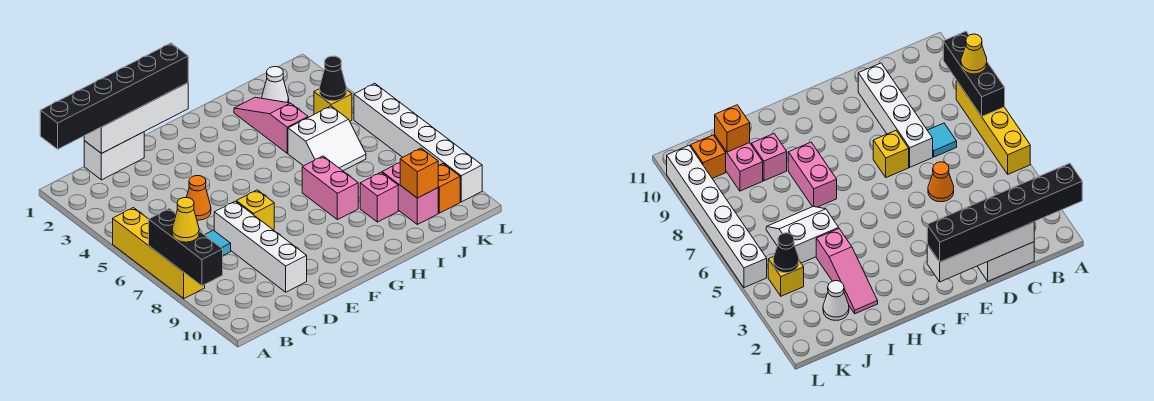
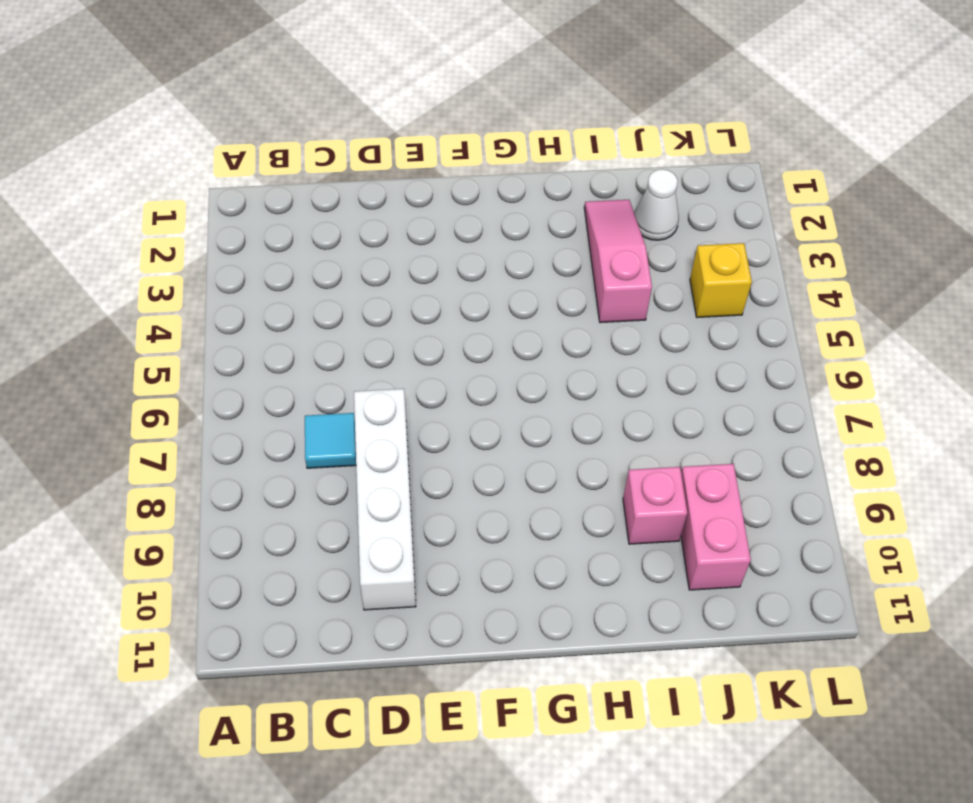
none -> yellow 1x4 brick [113,208,205,299]
none -> white 1x2 brick [84,132,144,180]
none -> orange 1x1 cone [186,176,211,220]

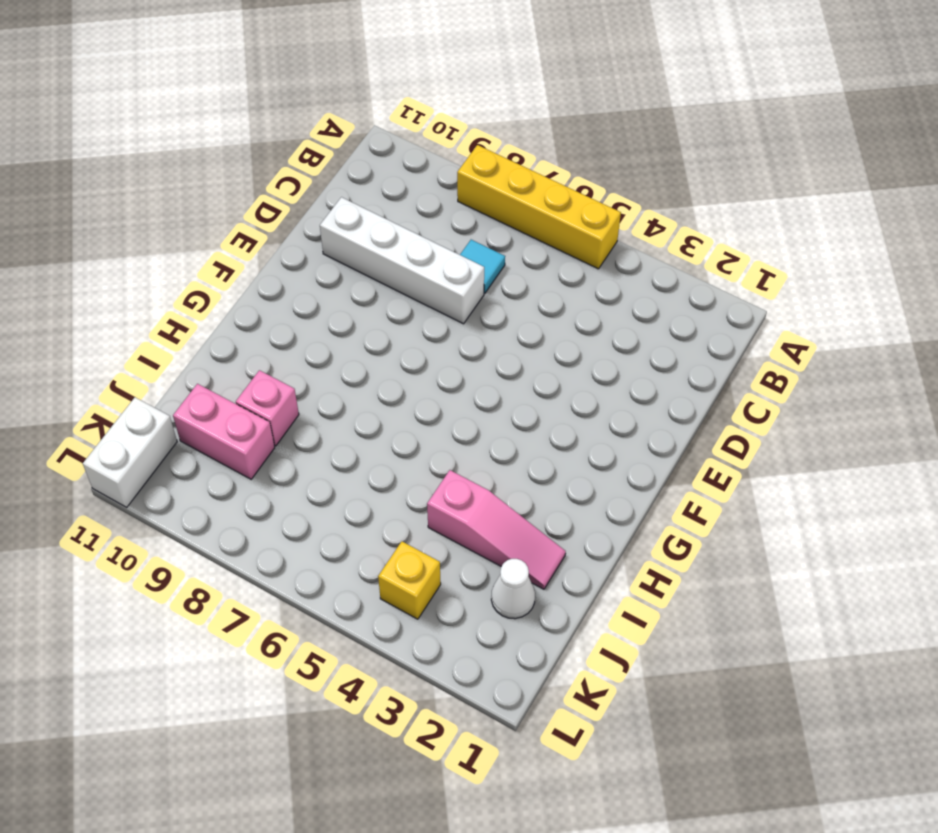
white 1x2 brick [83,397,177,507] -> white 1x2 brick moved to [84,132,144,180]
none -> orange 1x1 cone [186,176,211,220]
none -> yellow 1x1 brick [236,190,274,230]
none -> pink 1x2 brick [302,156,358,220]

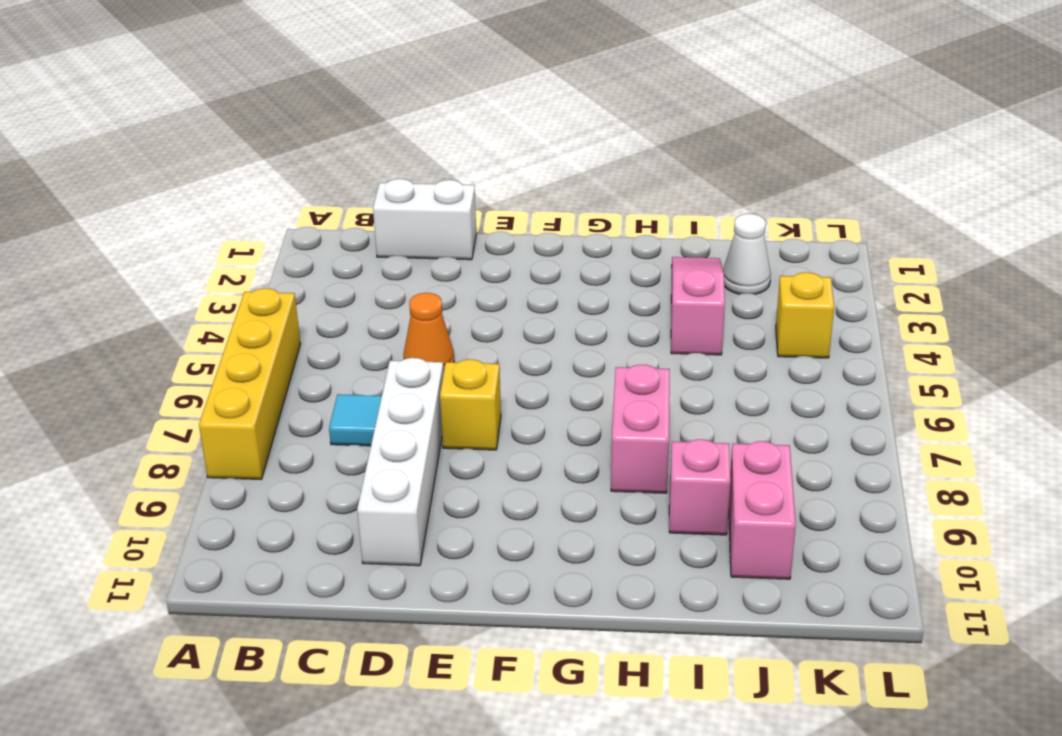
none -> white 2x2 slope [288,106,366,171]
none -> orange 1x1 brick [438,164,460,213]
none -> white 1x6 brick [354,83,482,202]

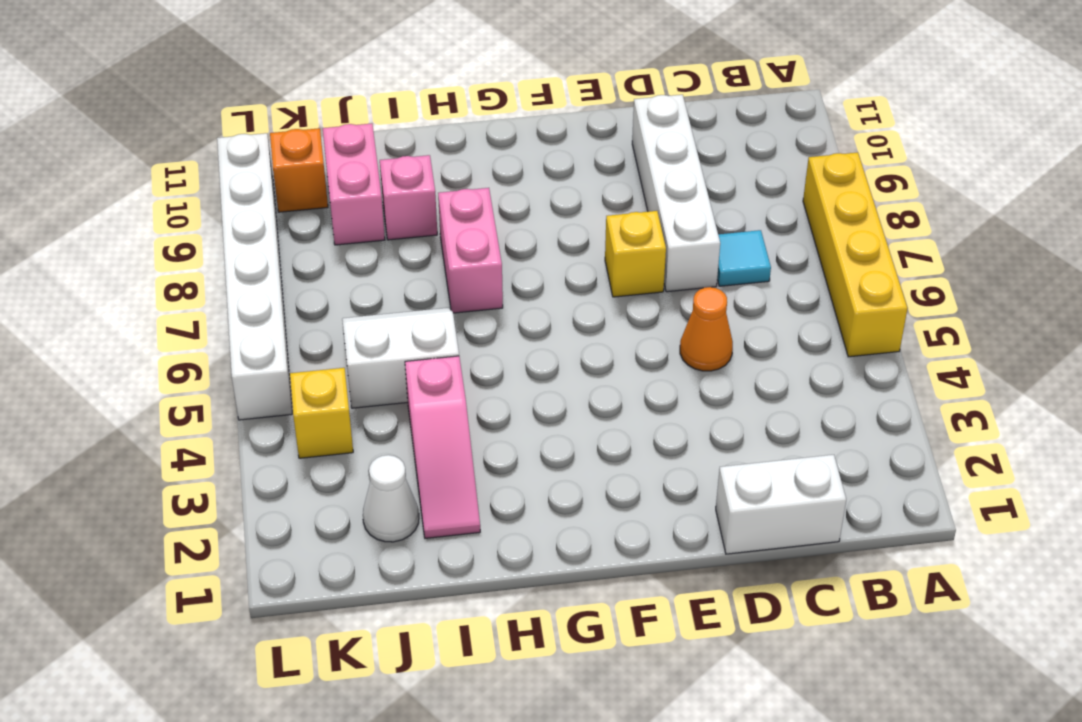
none -> black 1x3 brick [149,209,223,286]
none -> white 1x4 brick [84,83,188,153]
none -> orange 1x1 brick [400,148,438,198]

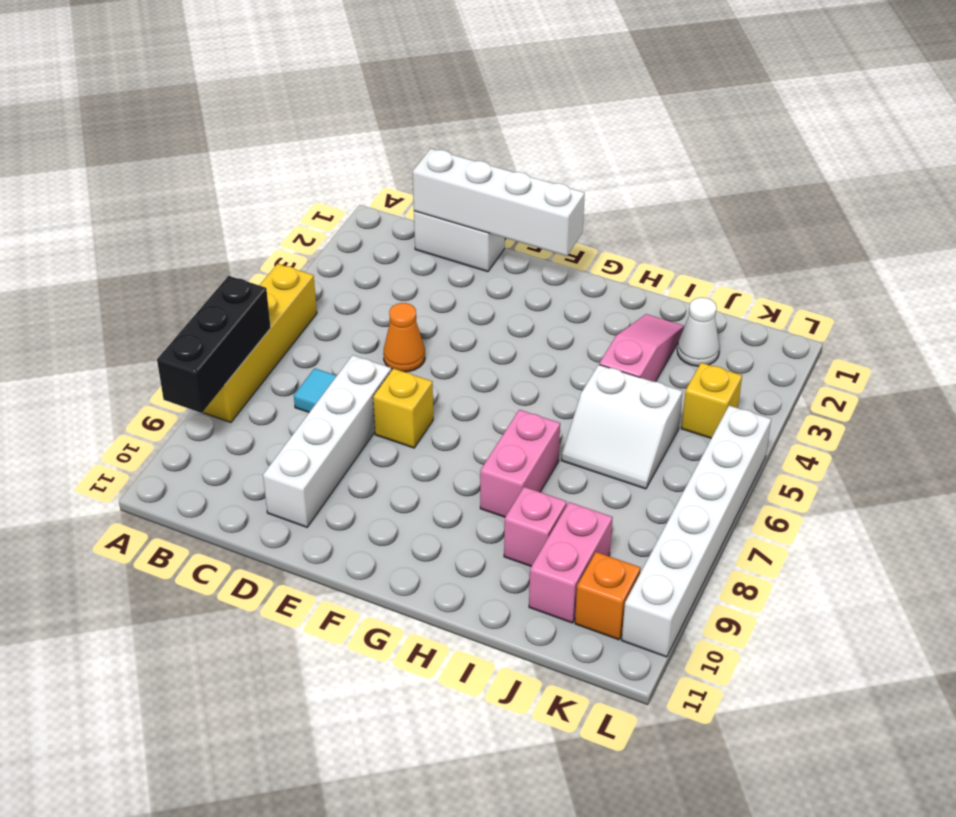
none -> orange 1x1 brick [400,148,438,198]
none -> black 1x1 cone [320,56,347,101]
none -> black 1x6 brick [40,43,188,149]

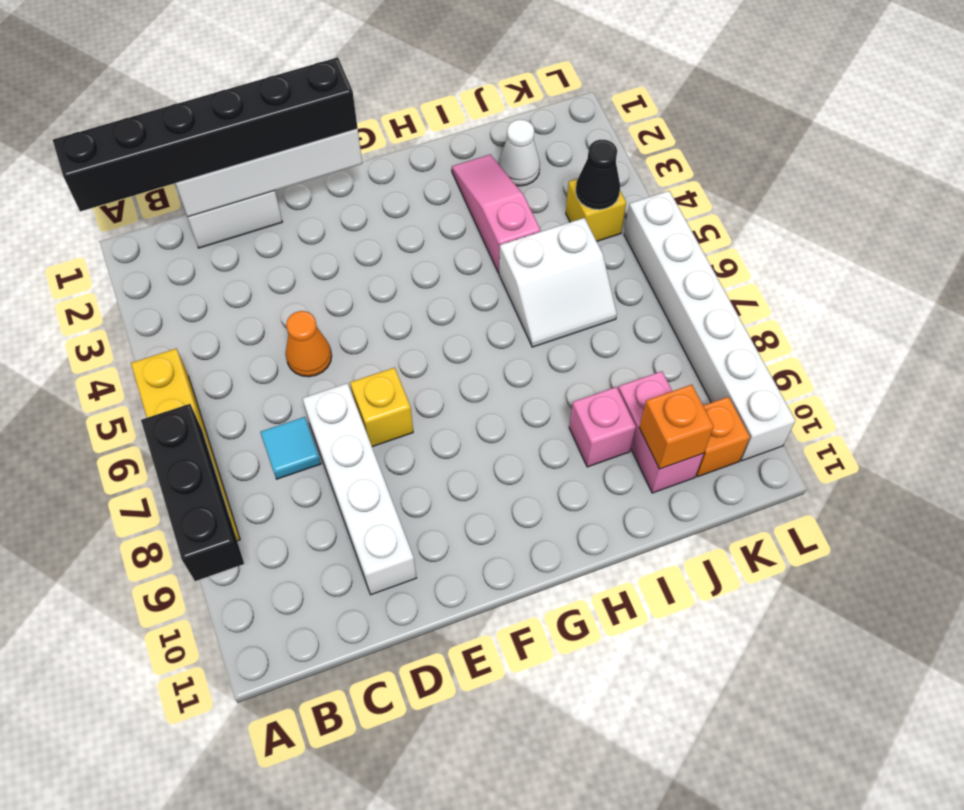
none -> pink 1x2 brick [302,156,358,220]
none -> yellow 1x1 cone [172,198,199,242]

